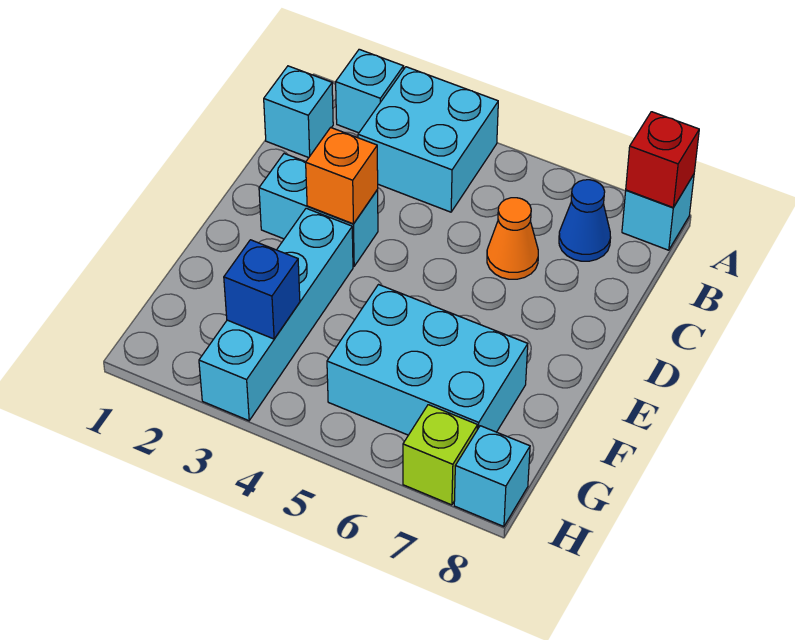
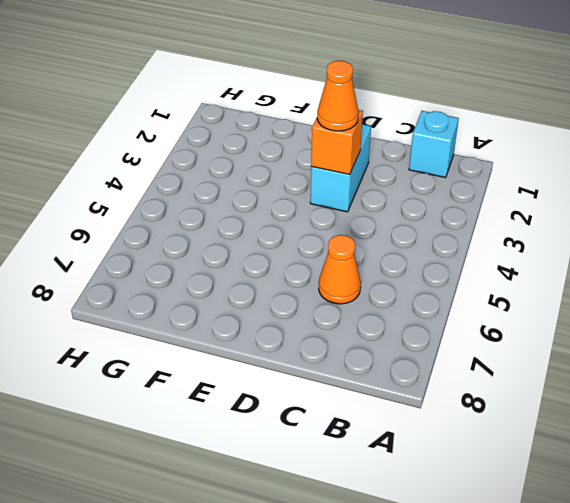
orange 1x1 cone [317,61,359,131] -> none
none -> cyan 1x1 brick [336,49,404,133]
none -> cyan 2x2 brick [358,67,498,212]
none -> cyan 1x1 brick [622,175,694,250]

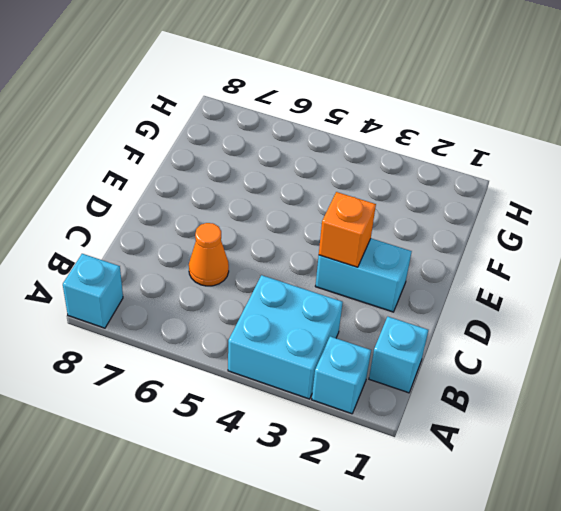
none -> blue 1x1 cone [559,180,611,261]
none -> cyan 1x4 brick [199,208,353,421]
none -> cyan 2x3 brick [327,285,528,435]

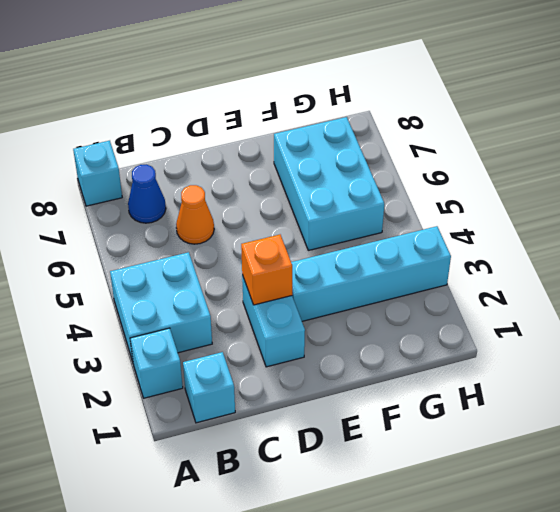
none -> lime 1x1 brick [403,405,478,505]
none -> cyan 1x1 brick [454,426,530,527]
none -> red 1x1 brick [626,112,699,207]

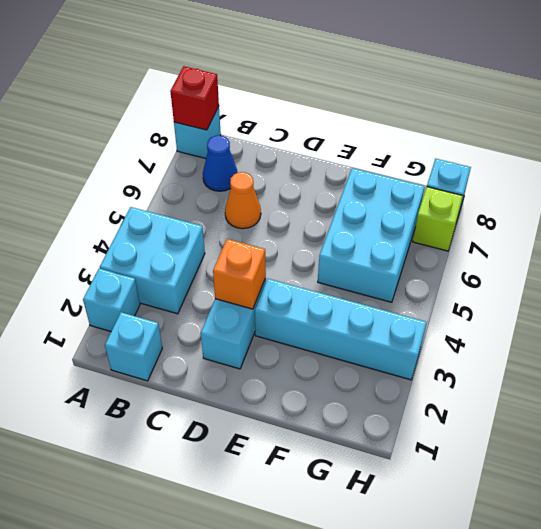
none -> blue 1x1 brick [224,240,300,339]

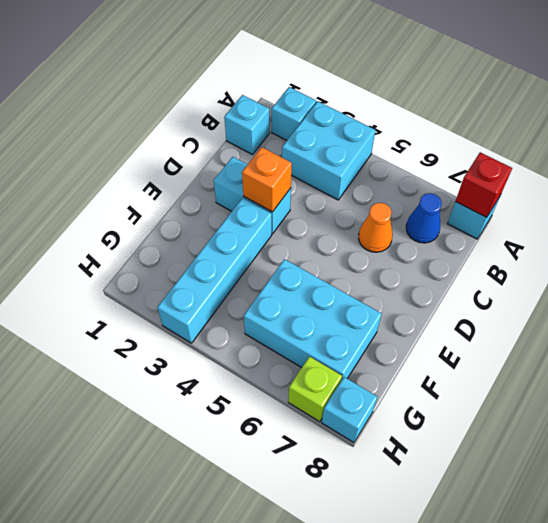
none -> blue 1x1 brick [224,240,300,339]

